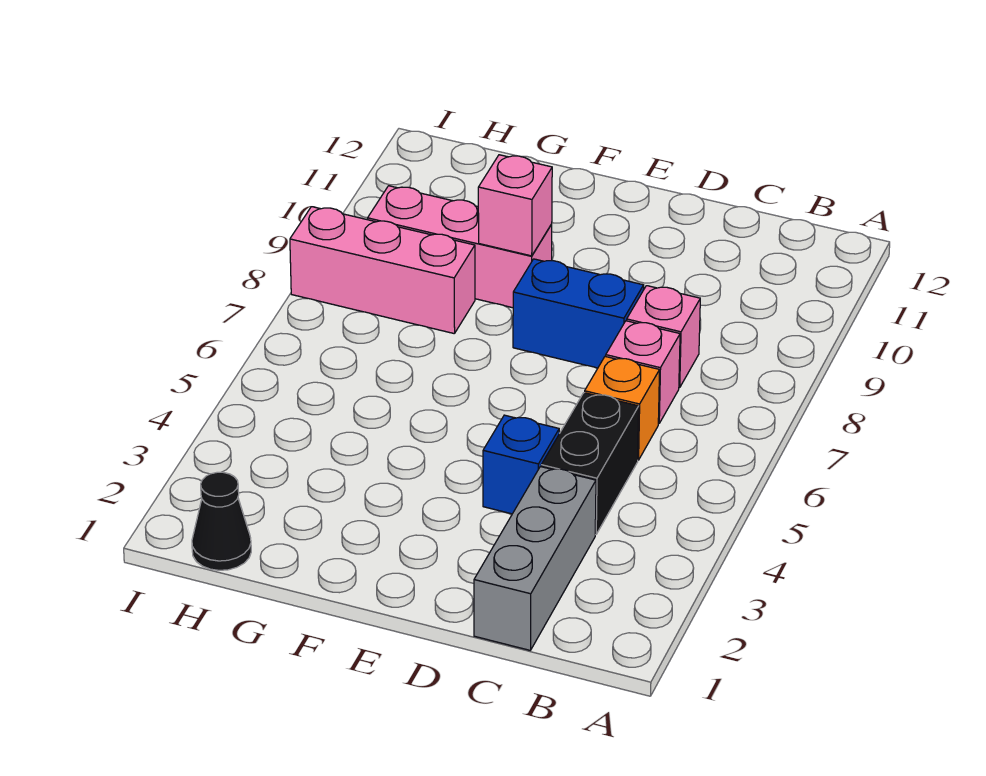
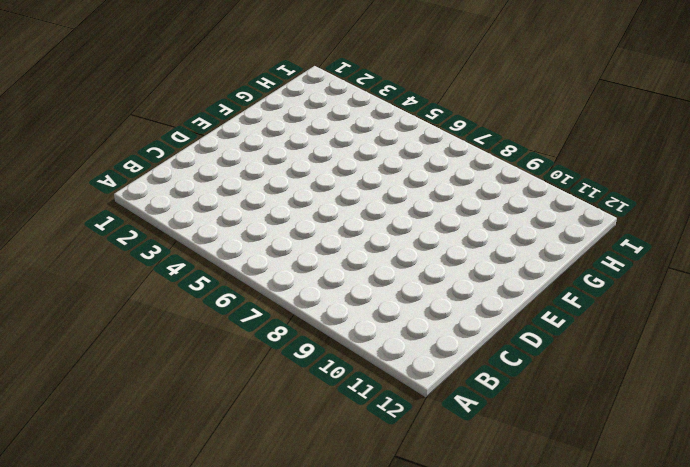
none -> grey 1x3 brick [474,467,596,650]
none -> black 1x2 brick [541,393,639,535]

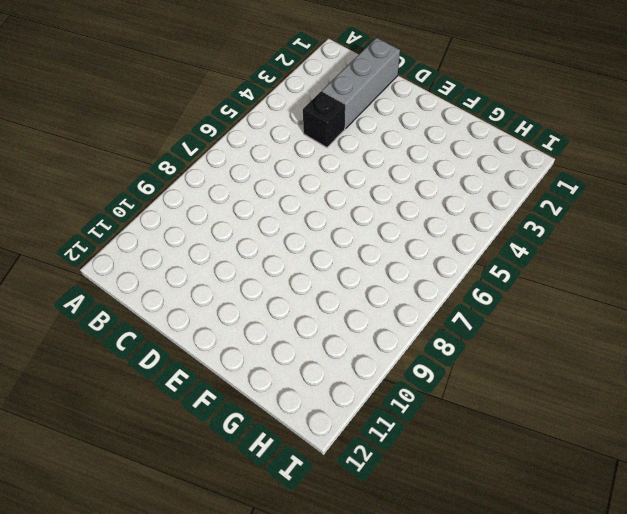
black 1x1 brick [303,91,345,147] -> black 1x2 brick [541,393,639,535]
none -> orange 1x1 brick [585,356,660,460]
none -> pink 1x1 brick [606,321,680,424]

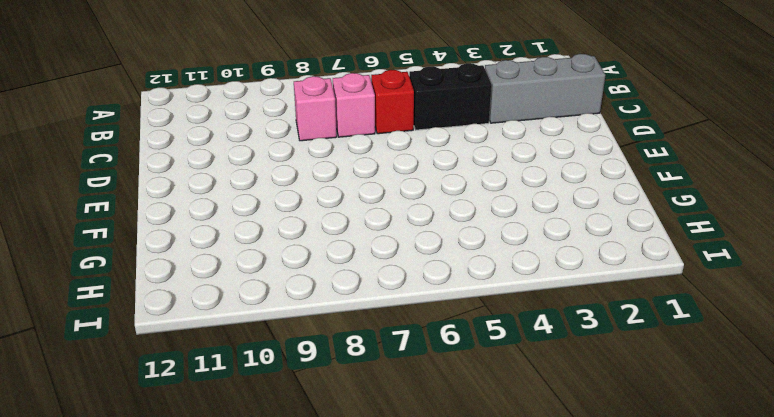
red 1x1 brick [371,70,414,134] -> orange 1x1 brick [585,356,660,460]
none -> blue 1x1 brick [483,415,559,514]
none -> blue 1x2 brick [513,259,644,368]

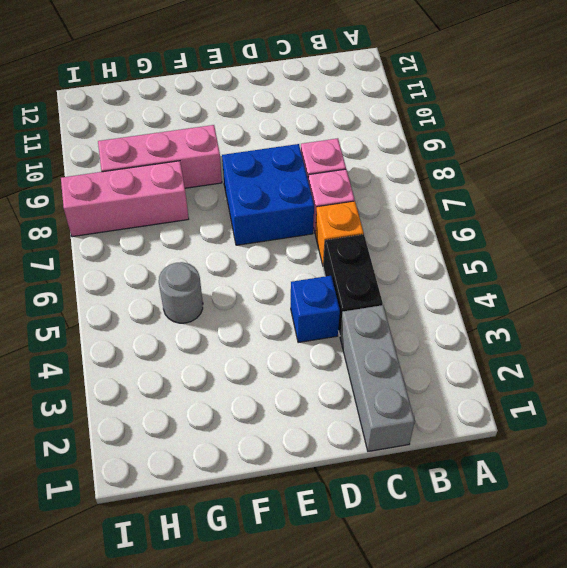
blue 2x2 brick [222,144,314,245] -> blue 1x2 brick [513,259,644,368]
grey 1x1 round brick [159,262,203,323] -> none
none -> black 1x1 cone [192,472,251,570]
none -> pink 1x1 brick [478,155,552,256]

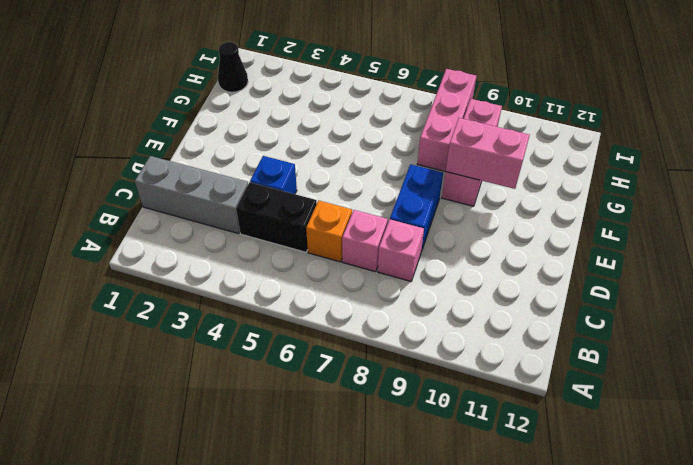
pink 1x2 brick [446,118,530,189] -> pink 1x1 brick [478,155,552,256]

